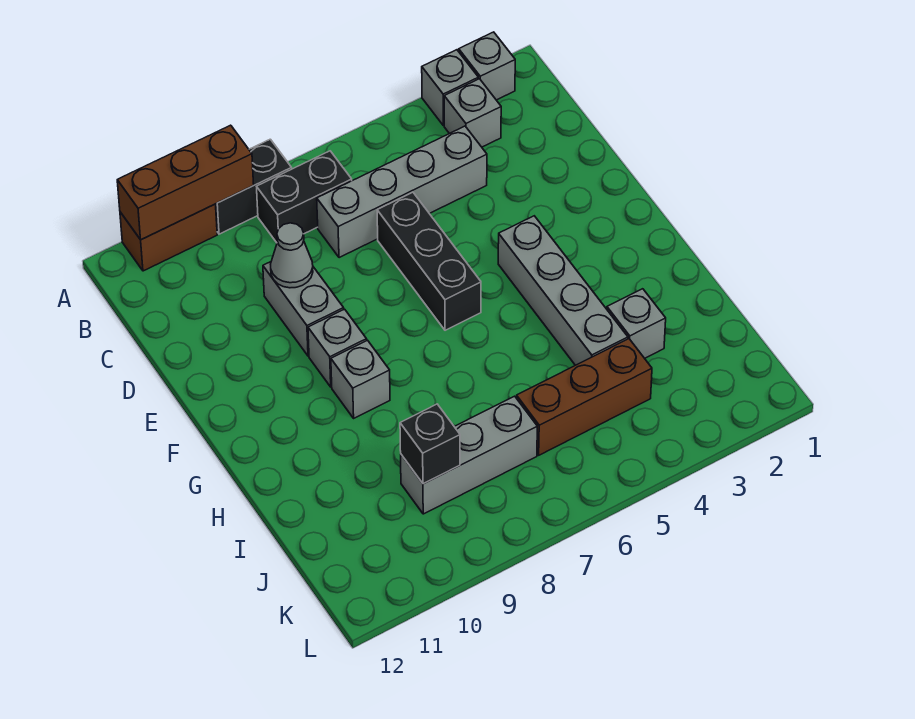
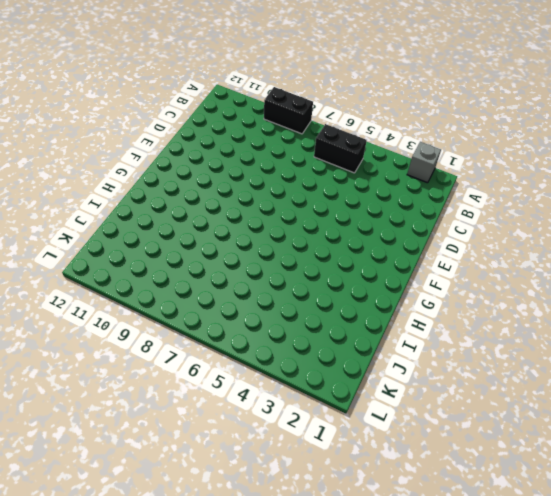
black 1x2 brick [314,124,367,173] -> black 1x2 brick moved to [257,151,352,243]
none -> grey 1x1 brick [422,50,478,126]
none -> brown 1x2 brick [120,204,217,271]
none -> grey 1x1 brick [444,79,501,147]

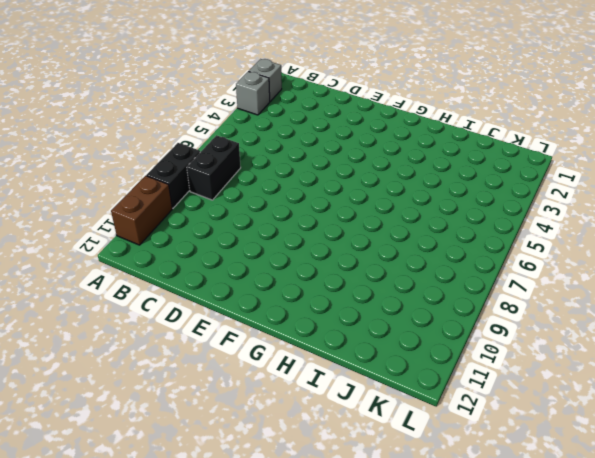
none -> grey 1x1 brick [444,79,501,147]
none -> grey 1x4 brick [317,126,487,258]
none -> black 1x3 brick [377,192,481,330]

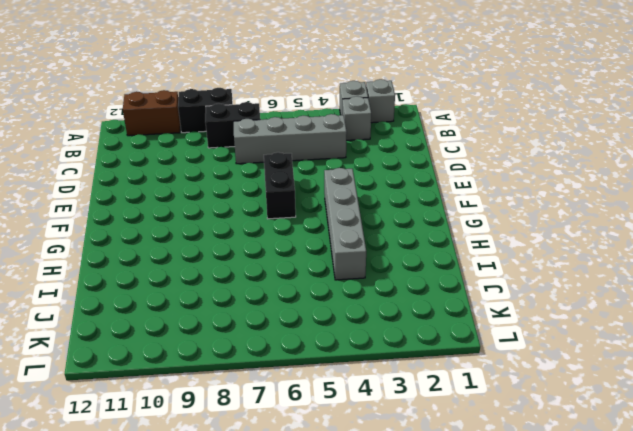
black 1x2 brick [264,152,296,219] -> black 1x3 brick [377,192,481,330]
none -> grey 1x2 brick [263,262,344,356]
none -> grey 1x1 brick [308,309,367,387]
none -> grey 1x1 brick [331,340,390,418]

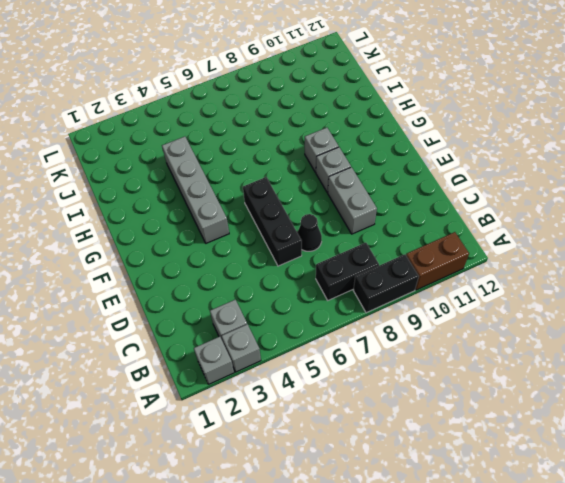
black 1x1 cone [297,214,322,251] -> none
none -> grey 1x4 brick [317,126,487,258]
none -> grey 1x1 brick [607,289,666,358]
none -> brown 1x3 brick [517,339,652,455]

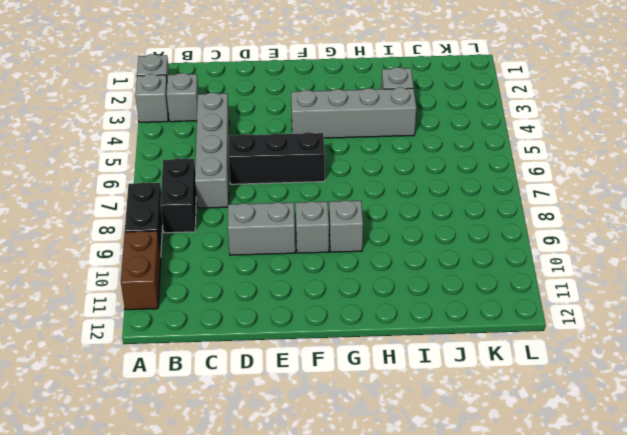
none -> brown 1x3 brick [517,339,652,455]
none -> grey 1x3 brick [401,396,537,514]
none -> brown 1x3 brick [117,125,254,240]

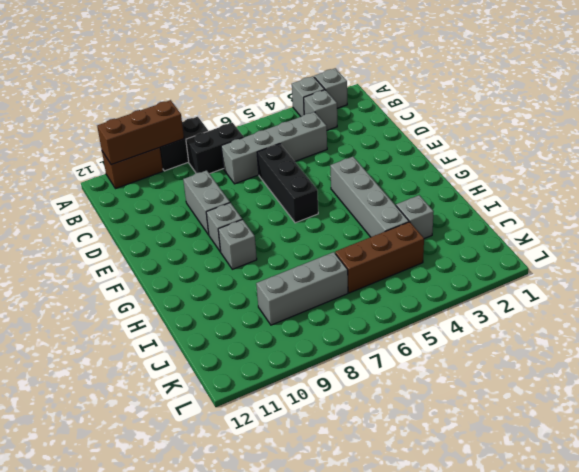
none -> grey 1x1 cone [271,223,313,288]
none -> black 1x1 brick [400,404,460,484]

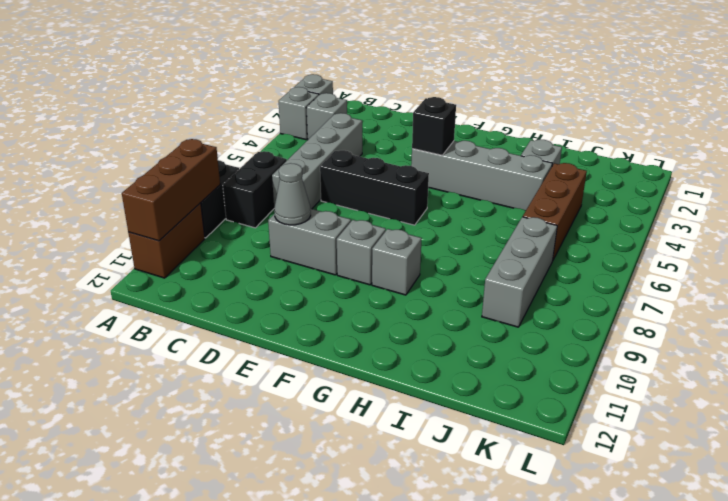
black 1x1 brick [412,97,456,155] -> black 1x1 brick moved to [400,404,460,484]

